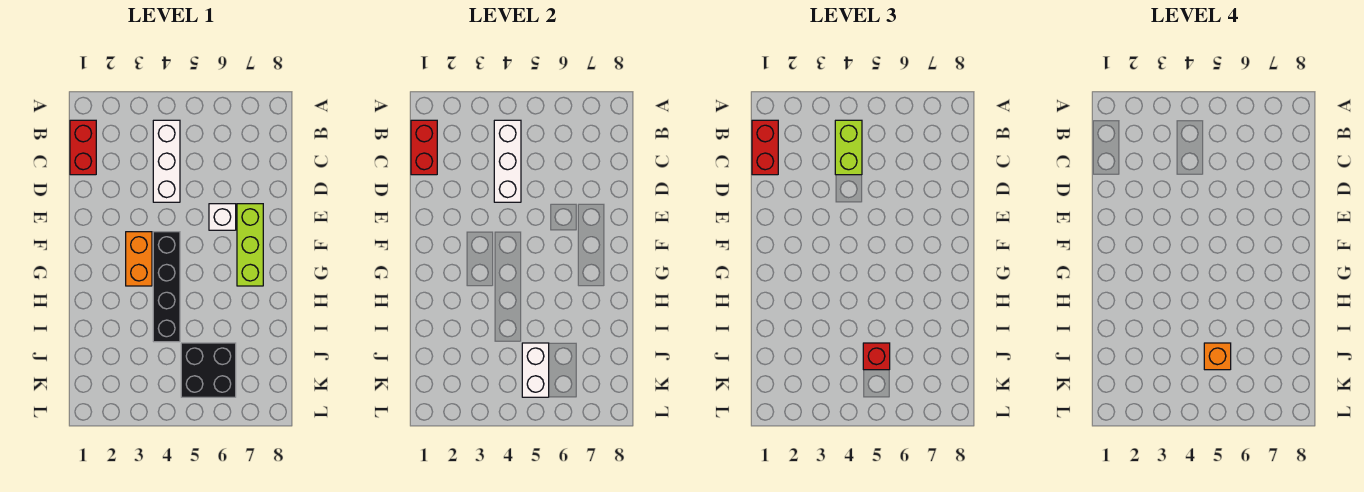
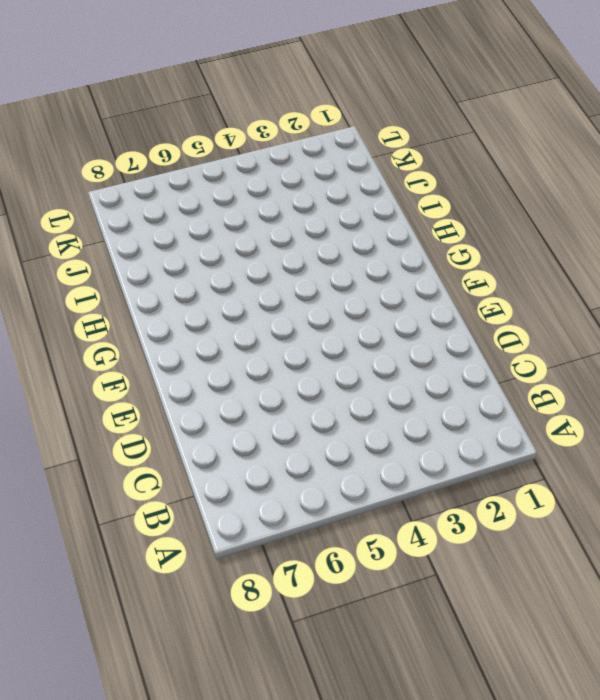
none -> red 1x2 brick [70,120,96,175]
none -> white 1x3 brick [153,120,180,202]
none -> white 1x1 brick [209,204,236,230]

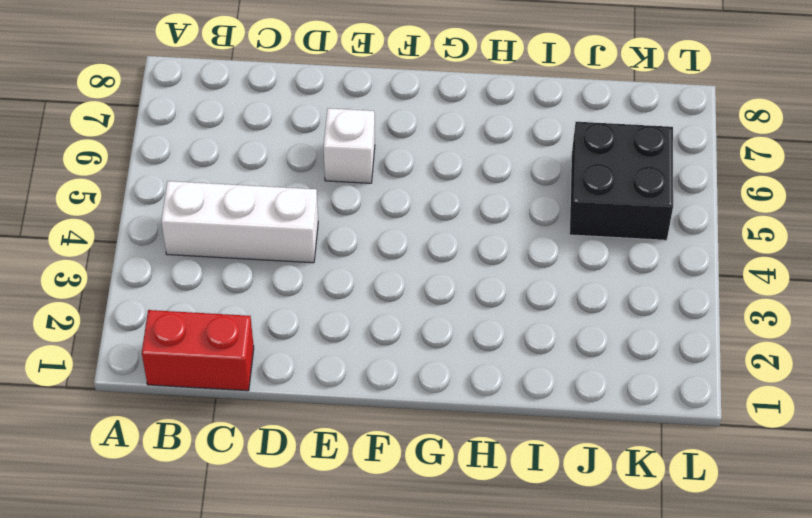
none -> lime 1x3 brick [237,204,263,286]
none -> orange 1x2 brick [126,232,152,286]
none -> black 1x4 brick [153,232,180,342]

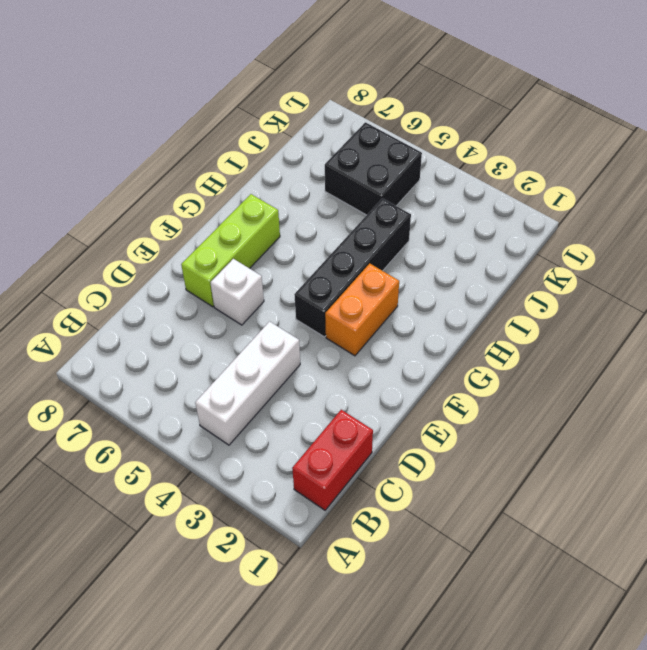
none -> red 1x2 brick [411,120,437,175]
none -> white 1x3 brick [494,120,521,202]
none -> white 1x2 brick [522,343,549,397]

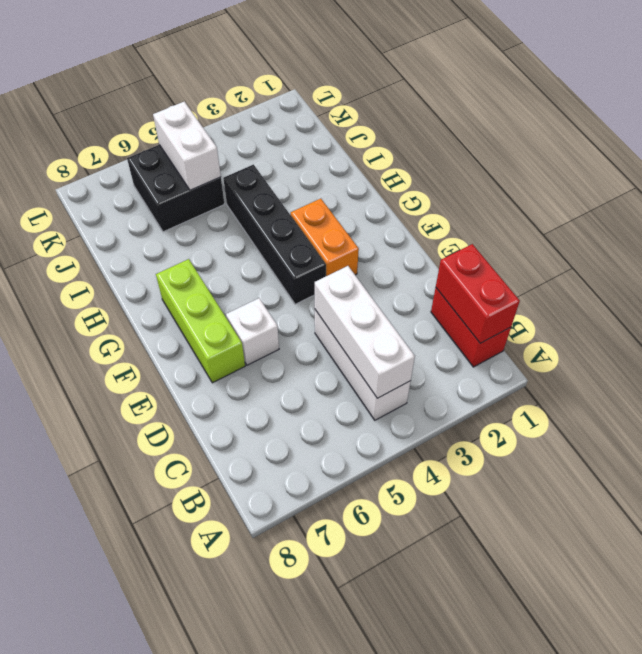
none -> red 1x2 brick [752,120,778,175]
none -> lime 1x2 brick [835,120,862,175]
none -> red 1x1 brick [863,343,890,370]

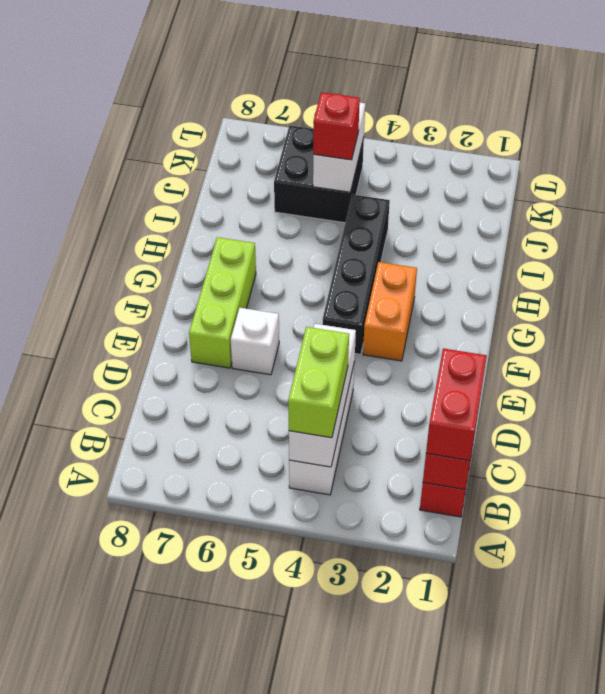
none -> orange 1x1 brick [1204,343,1231,370]

